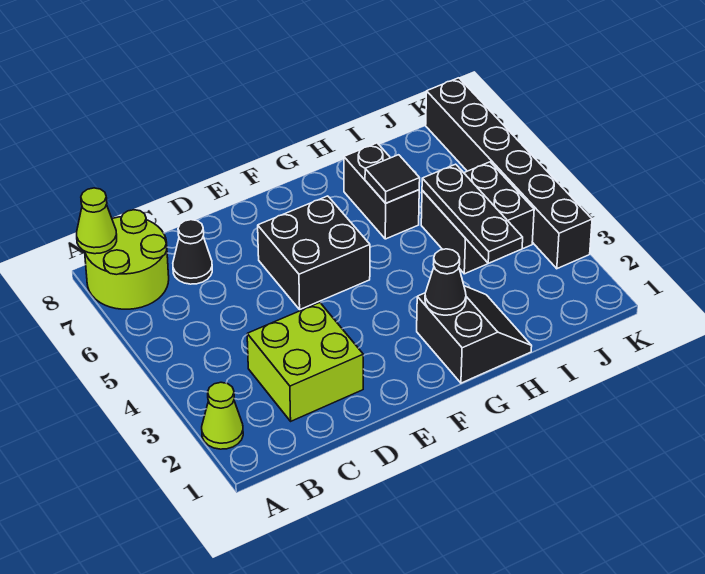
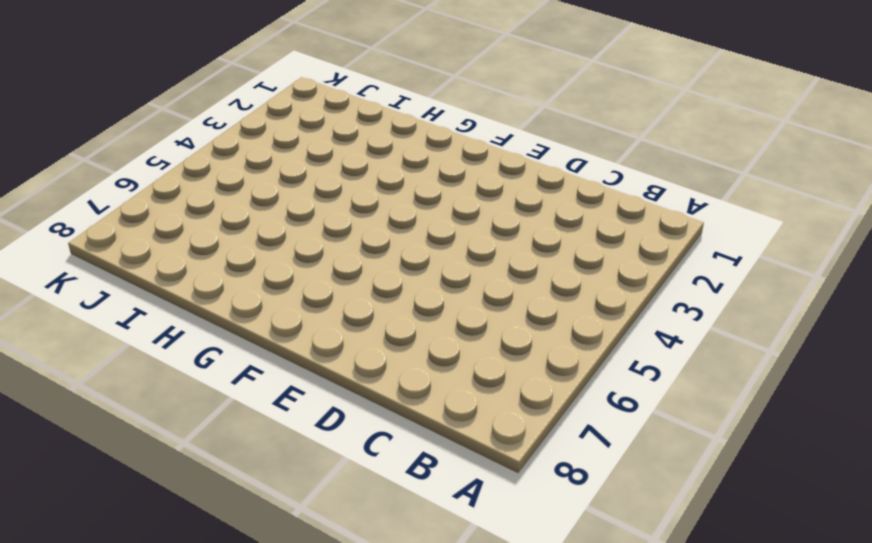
none -> lime 1x1 cone [202,382,243,449]
none -> lime 2x2 round brick [85,210,169,309]
none -> lime 2x2 brick [247,303,363,421]

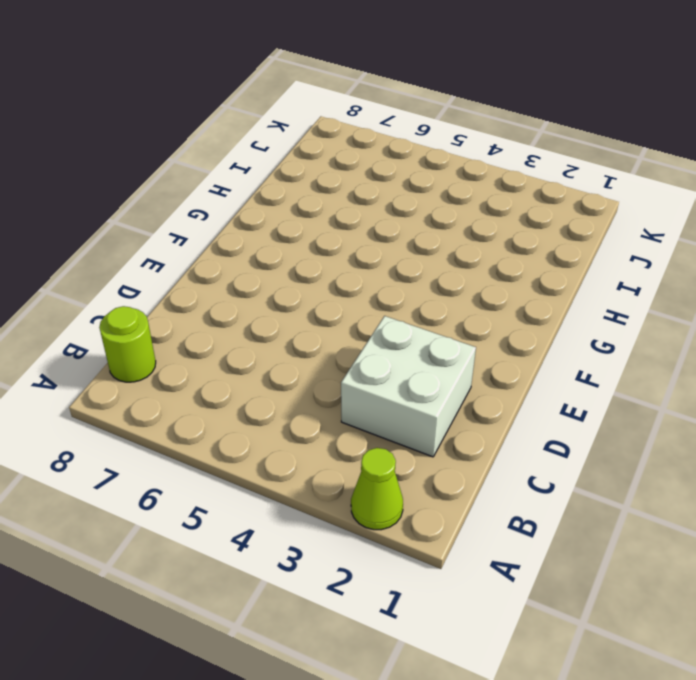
lime 1x1 round brick [99,306,156,382] -> lime 2x2 round brick [85,210,169,309]
white 2x2 brick [341,316,476,457] -> lime 2x2 brick [247,303,363,421]
none -> black 1x1 cone [173,220,212,284]
none -> black 2x2 brick [258,196,370,309]
none -> black 2x2 slope [417,286,532,383]

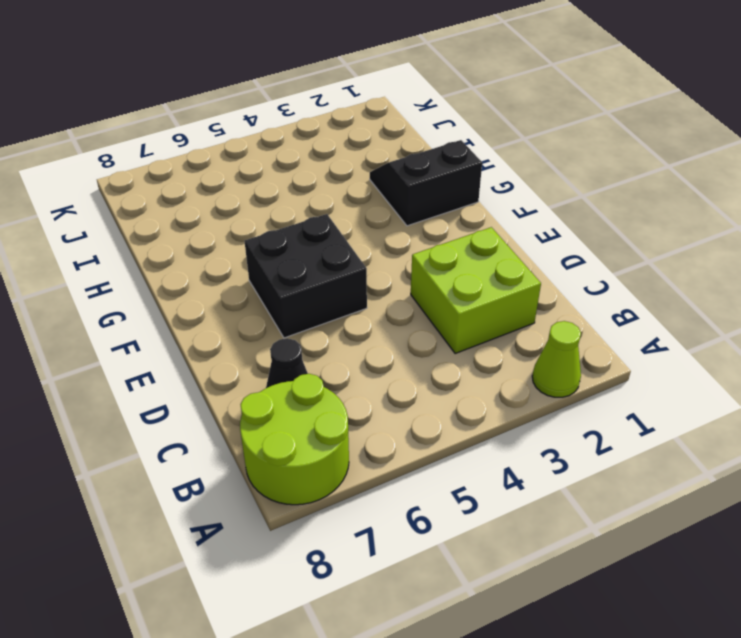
none -> black 1x2 brick [344,143,419,239]
none -> black 2x2 brick [421,162,534,274]
none -> black 1x6 brick [426,78,592,269]

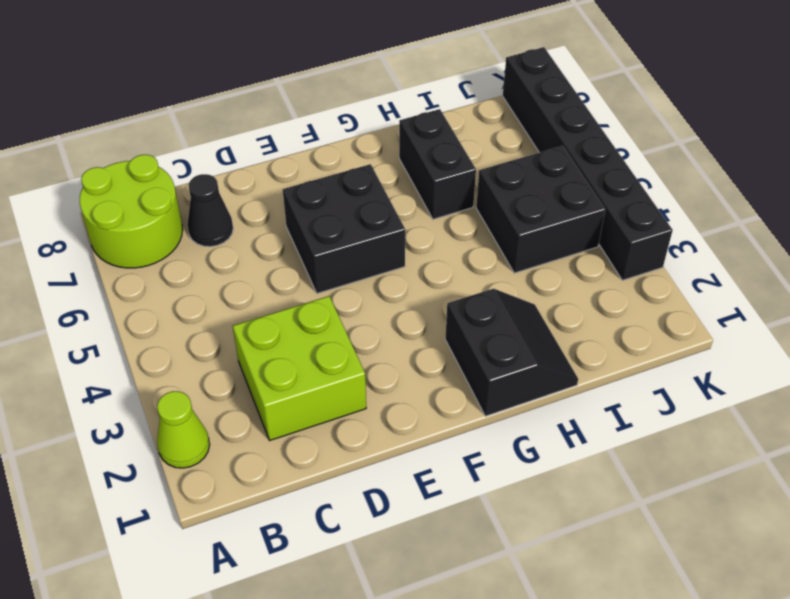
none -> lime 1x1 cone [77,188,117,254]
none -> black 1x1 cone [425,249,466,315]
none -> black 1x1 tile [365,155,420,203]

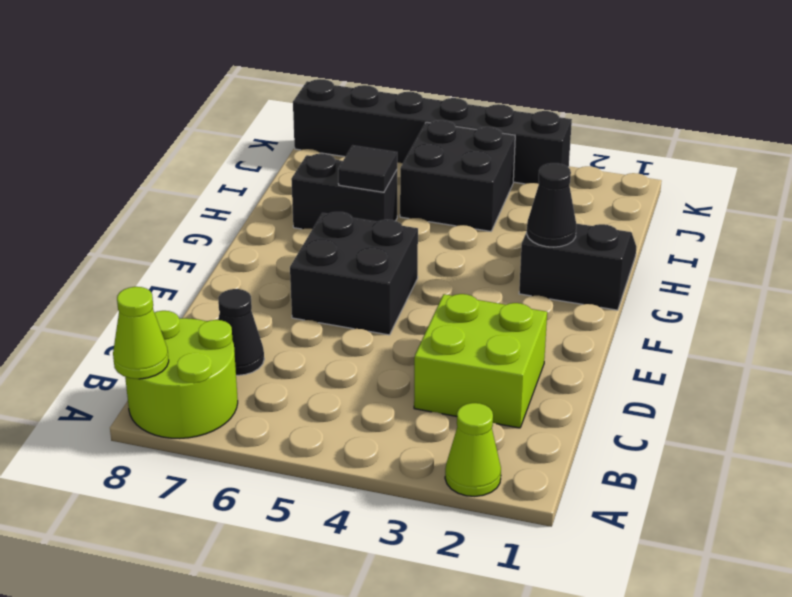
none -> black 1x3 plate [422,164,523,263]

